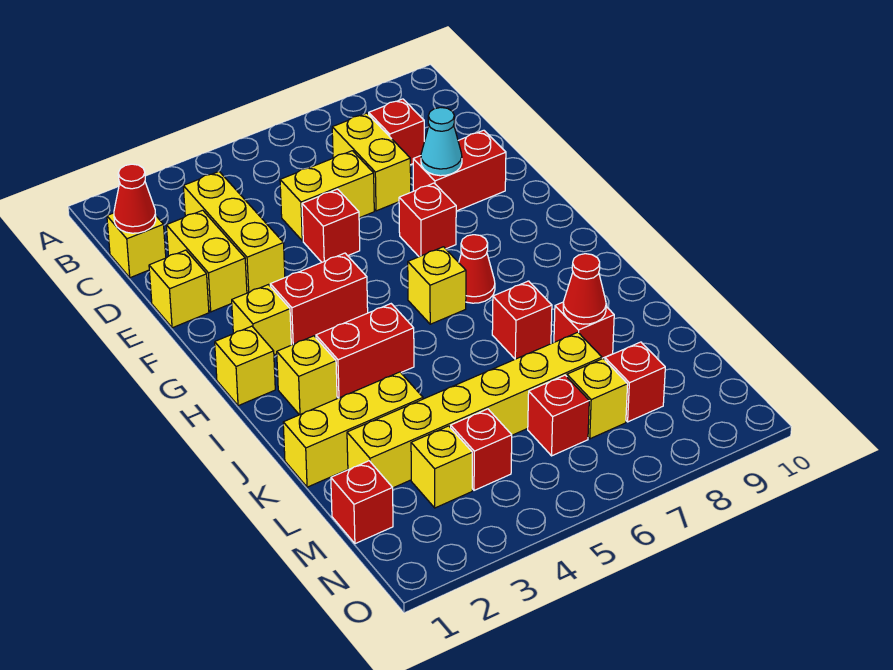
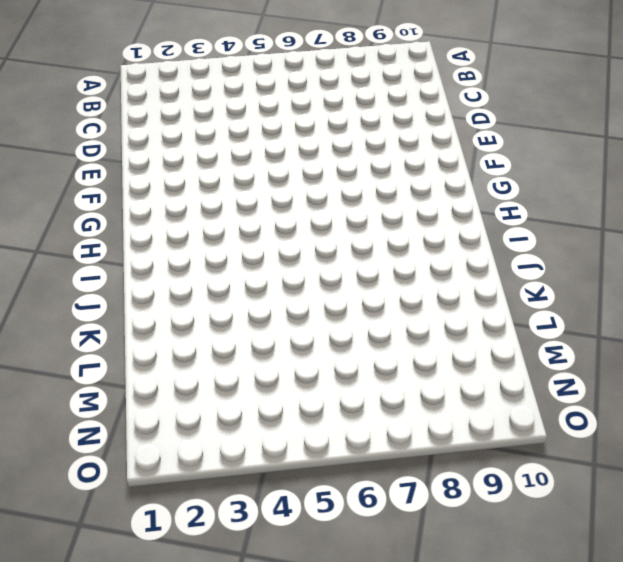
none -> yellow 1x1 brick [107,213,166,278]
none -> yellow 1x3 brick [183,171,285,293]
none -> yellow 1x2 brick [332,113,411,211]
none -> red 1x1 brick [369,99,425,165]

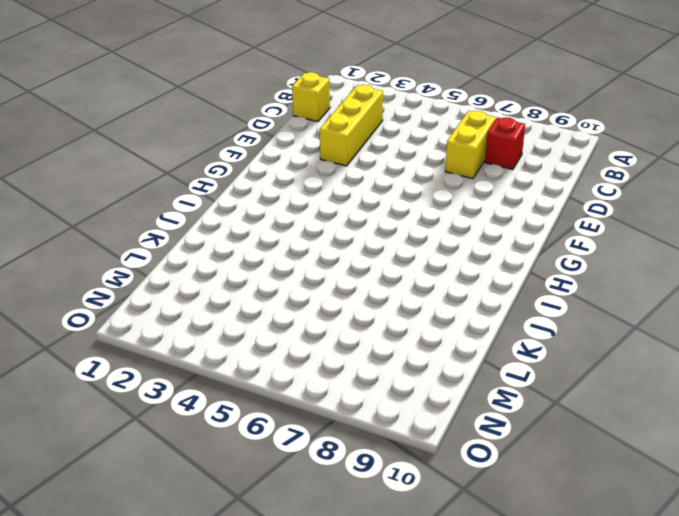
none -> yellow 1x2 brick [166,210,247,312]
none -> yellow 1x2 brick [280,151,374,241]
none -> yellow 1x1 brick [149,250,209,328]
none -> red 1x1 brick [302,189,360,262]

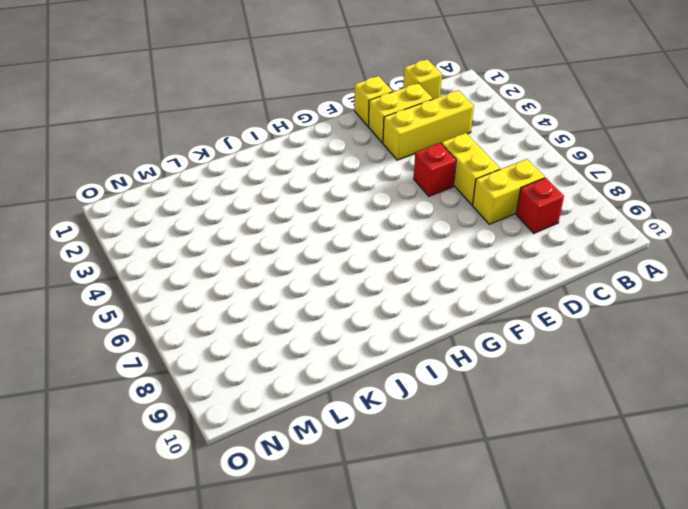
none -> red 1x2 brick [413,130,506,211]
none -> red 1x1 brick [399,183,456,257]
none -> yellow 1x1 brick [232,285,291,355]
none -> red 1x2 brick [270,253,368,345]

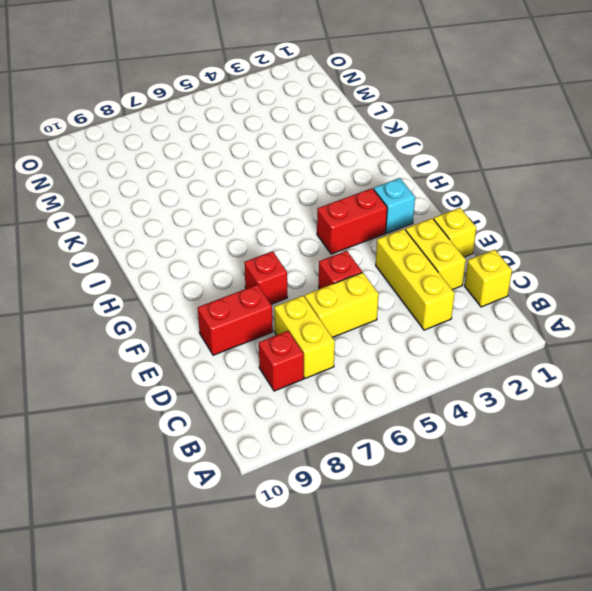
cyan 1x1 brick [374,178,415,233] -> yellow 1x1 brick [232,285,291,355]
none -> yellow 1x1 brick [215,326,275,406]
none -> yellow 1x1 brick [408,247,466,324]
none -> red 1x1 cone [459,235,495,303]
none -> yellow 1x1 brick [277,336,337,415]

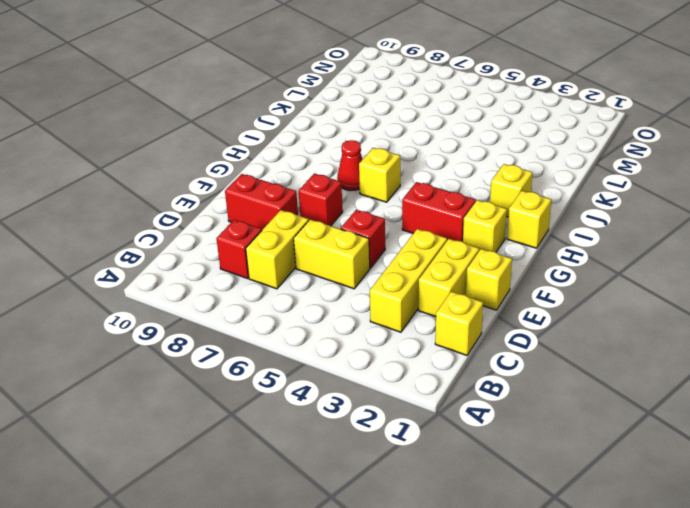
none -> red 1x2 brick [316,304,414,398]
none -> red 1x1 brick [492,281,552,359]
none -> yellow 1x3 brick [283,372,423,487]
none -> red 1x1 brick [554,302,614,358]

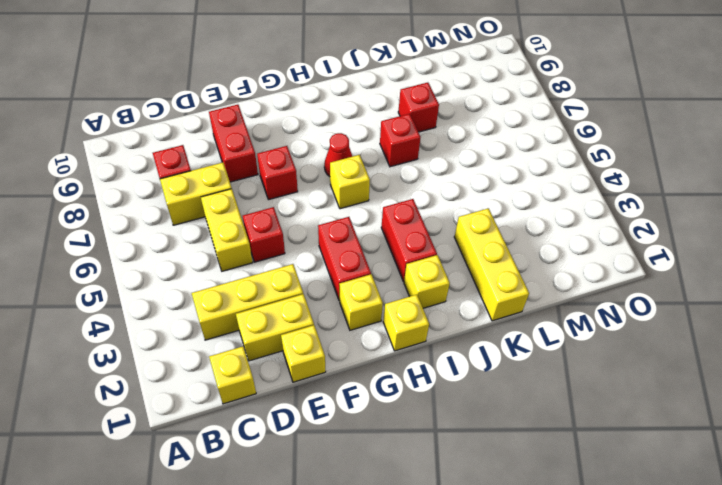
none -> yellow 1x6 brick [347,332,602,488]
none -> red 1x1 brick [331,461,393,544]
none -> yellow 1x1 brick [411,426,472,508]
none -> red 1x1 brick [451,409,512,490]

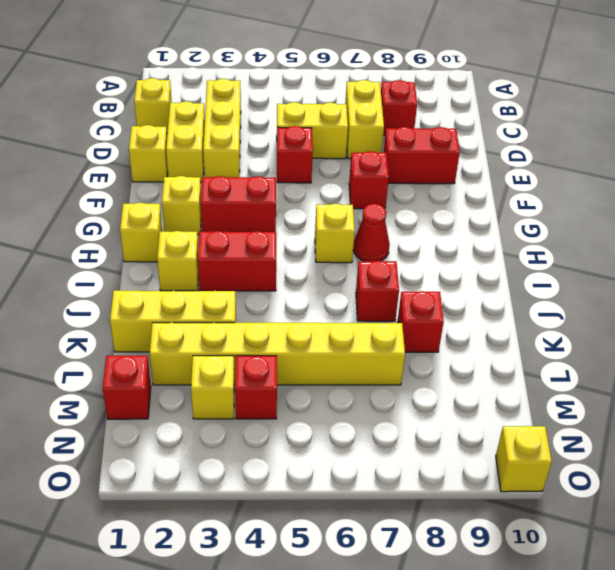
yellow 1x1 brick [496,426,552,492] -> yellow 1x1 brick moved to [567,359,628,439]
none -> red 1x1 brick [528,375,589,456]
none -> red 1x1 brick [605,342,665,422]
none -> red 1x1 cone [114,164,156,233]
none -> cyan 1x1 cone [421,108,462,176]

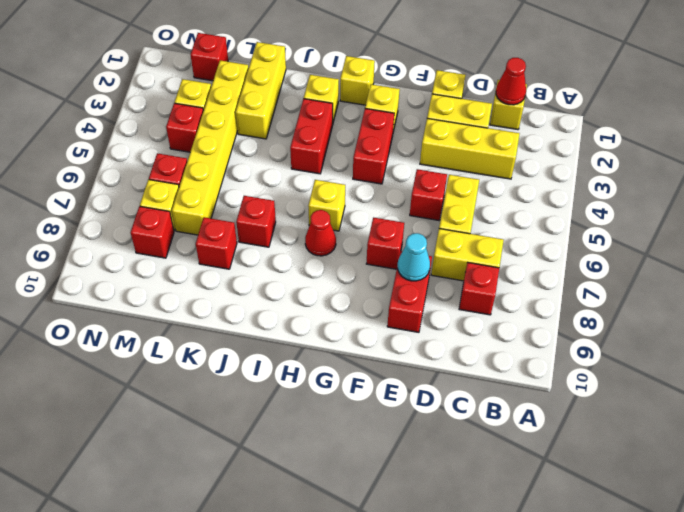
none -> red 1x1 cone [563,254,606,324]

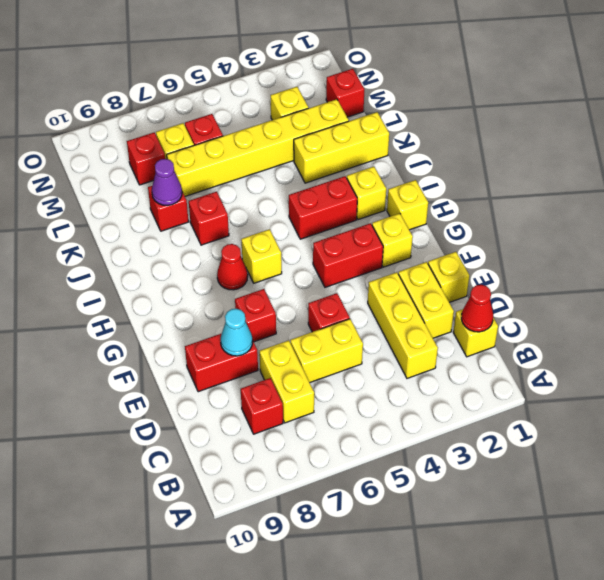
purple 1x1 cone [152,159,182,206] -> red 1x1 cone [563,254,606,324]
none -> red 1x1 brick [451,409,512,490]

